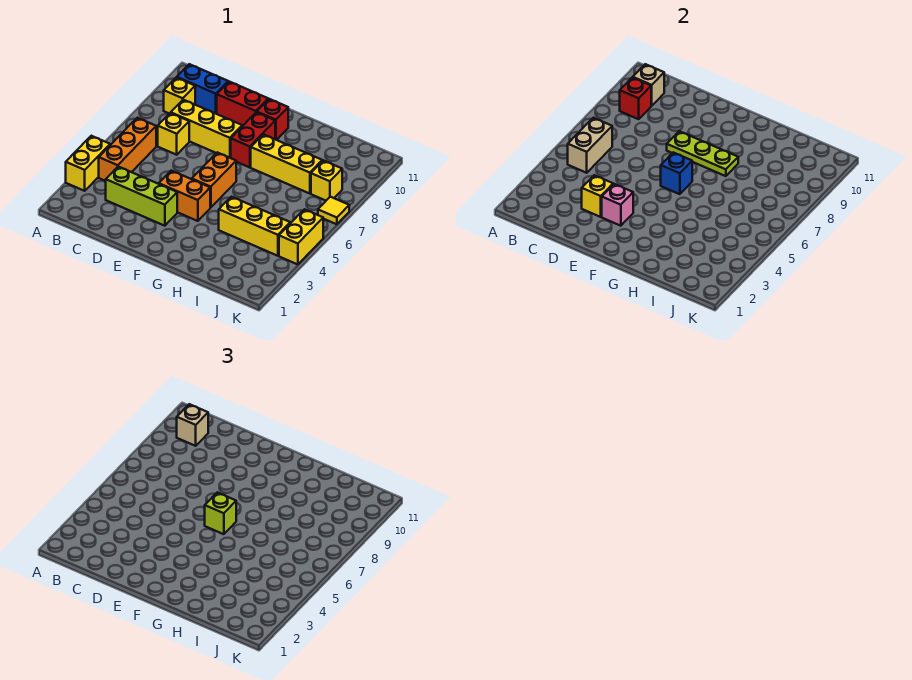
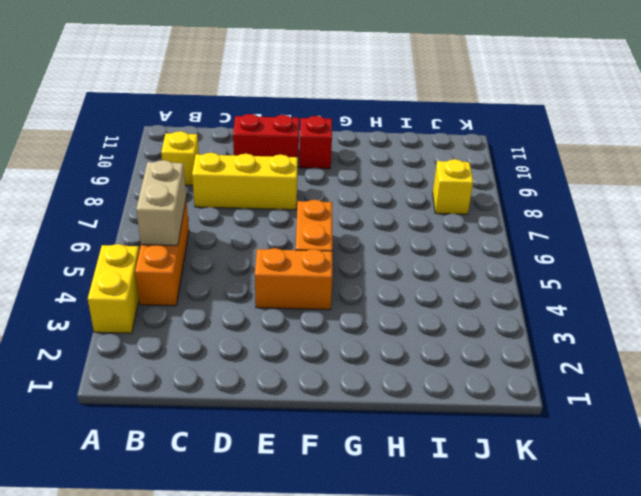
none -> blue 1x2 brick [177,64,228,114]
none -> lime 1x3 brick [106,167,177,226]
none -> yellow 1x1 brick [158,113,189,155]

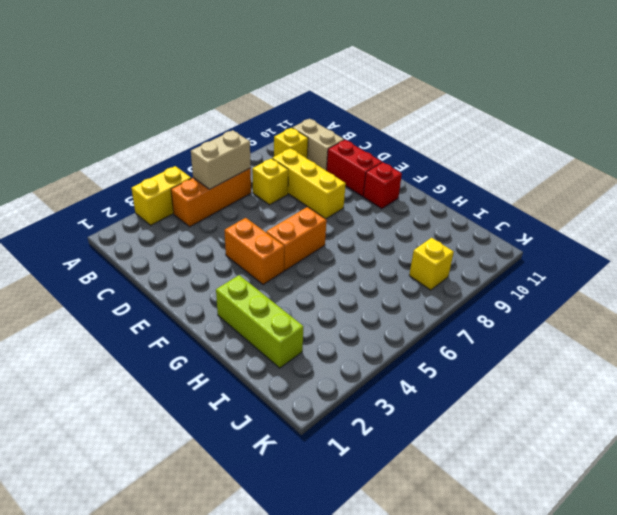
tan 1x2 brick [293,119,344,171] -> blue 1x2 brick [177,64,228,114]
lime 1x3 brick [216,275,304,368] -> lime 1x3 brick moved to [106,167,177,226]
none -> red 1x2 brick [231,112,275,168]
none -> yellow 1x3 brick [251,134,322,194]
none -> yellow 1x3 brick [219,197,290,256]

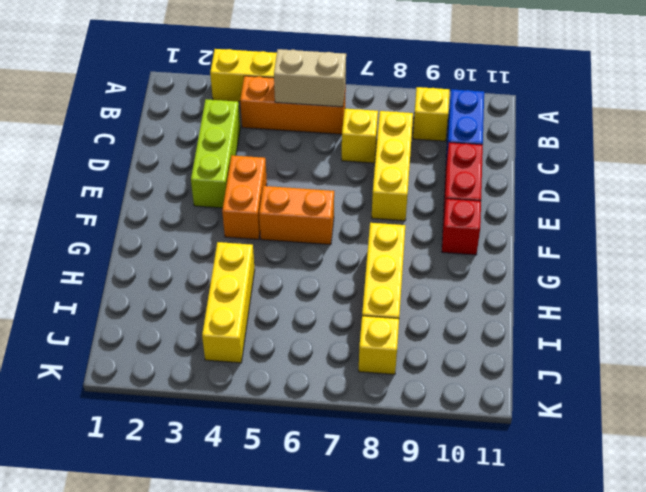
none -> red 1x2 brick [231,112,275,168]
none -> yellow 1x2 brick [279,209,323,264]
none -> yellow 1x1 tile [318,197,349,224]

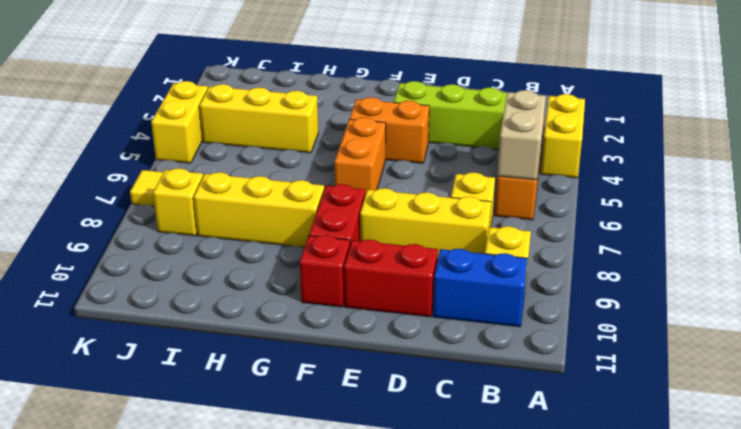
none -> red 1x1 brick [620,77,651,119]
none -> tan 1x1 brick [633,64,664,106]
none -> yellow 1x1 brick [582,175,613,217]

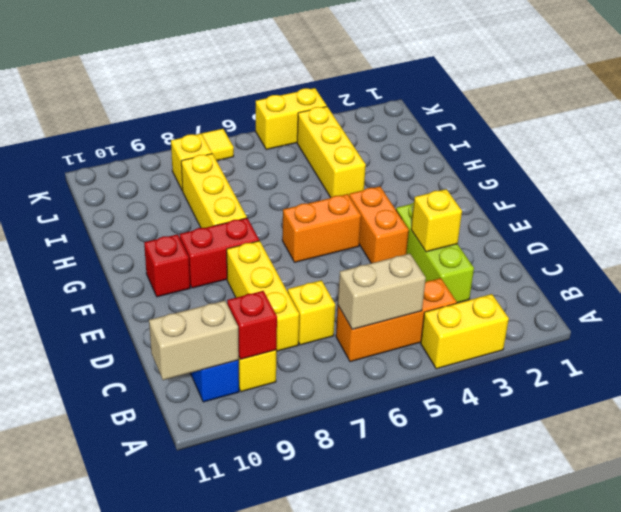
tan 1x2 brick [149,301,239,380] -> tan 1x1 brick [633,64,664,106]
none -> red 1x2 brick [217,82,268,126]
none -> pink 1x1 brick [602,184,633,226]
none -> lime 1x3 plate [667,131,738,176]

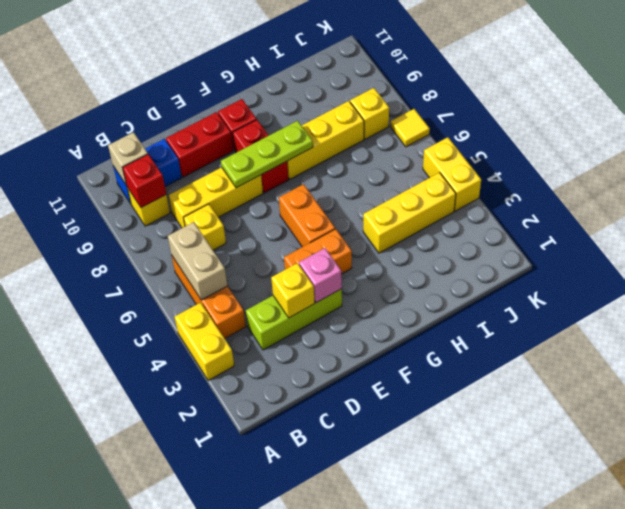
none -> blue 1x1 brick [661,152,692,194]
none -> tan 1x1 brick [177,404,208,446]
none -> lime 1x1 brick [205,492,236,534]

